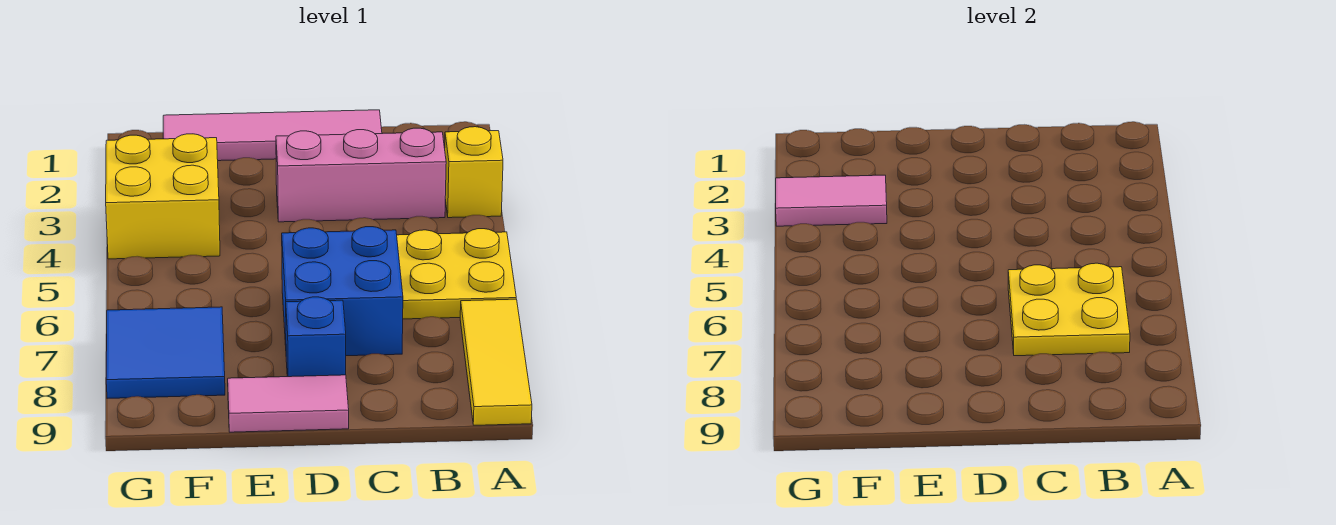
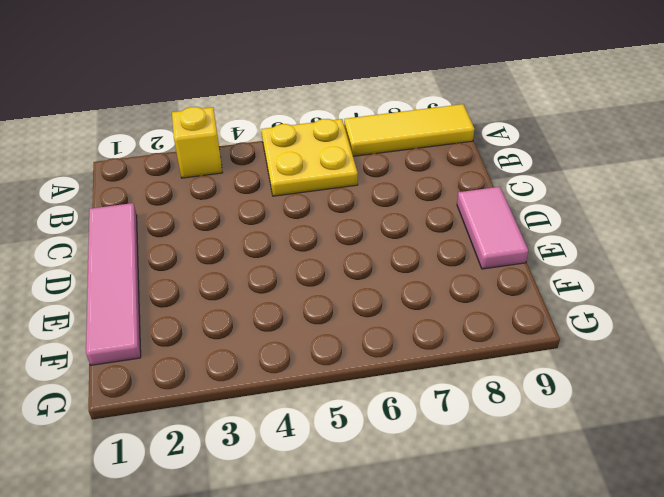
none -> pink 1x3 brick [276,128,446,222]
none -> blue 2x2 brick [282,227,403,356]
none -> blue 1x1 brick [286,297,346,377]

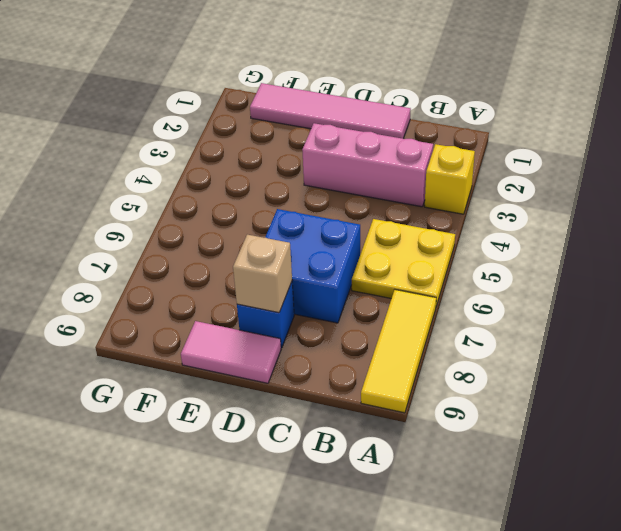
tan 1x1 brick [233,235,292,313] -> none
none -> yellow 2x2 brick [106,134,220,259]
none -> blue 2x2 tile [106,307,225,398]
none -> yellow 2x2 plate [1008,263,1130,356]

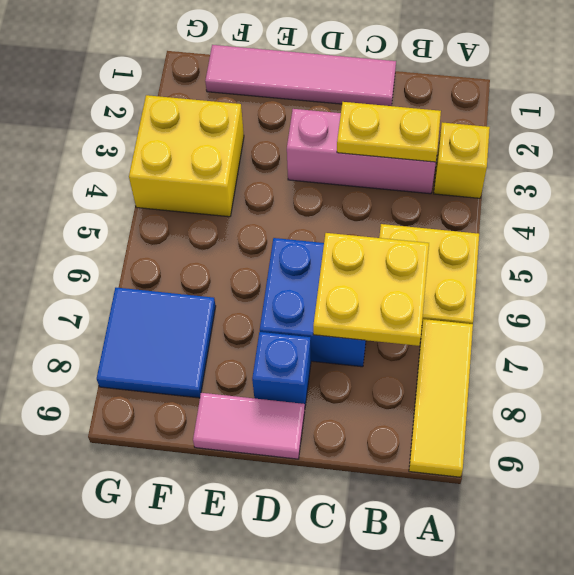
yellow 1x2 plate [337,102,441,162] -> none
none -> pink 1x2 tile [776,175,887,226]

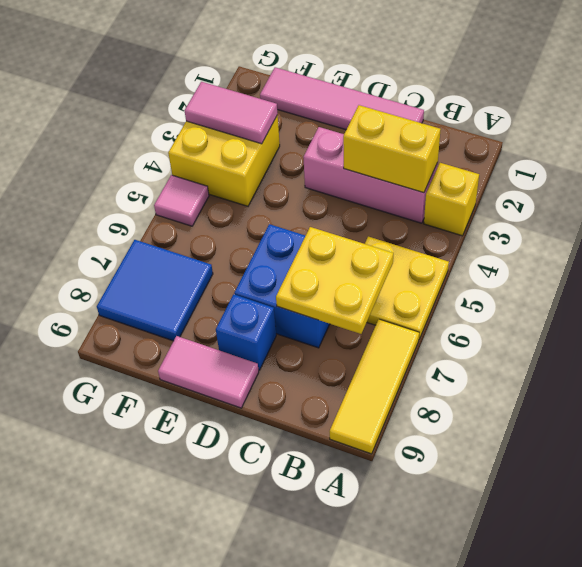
yellow 1x2 brick [343,105,441,193] -> none
pink 1x1 tile [154,175,209,226] -> none

